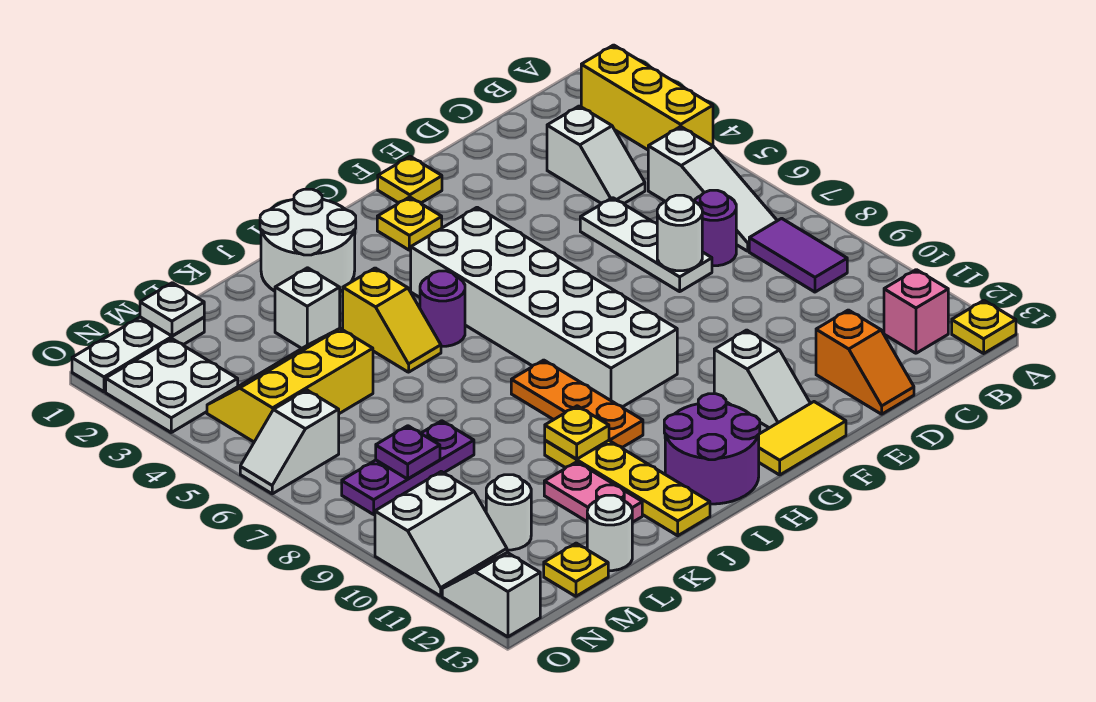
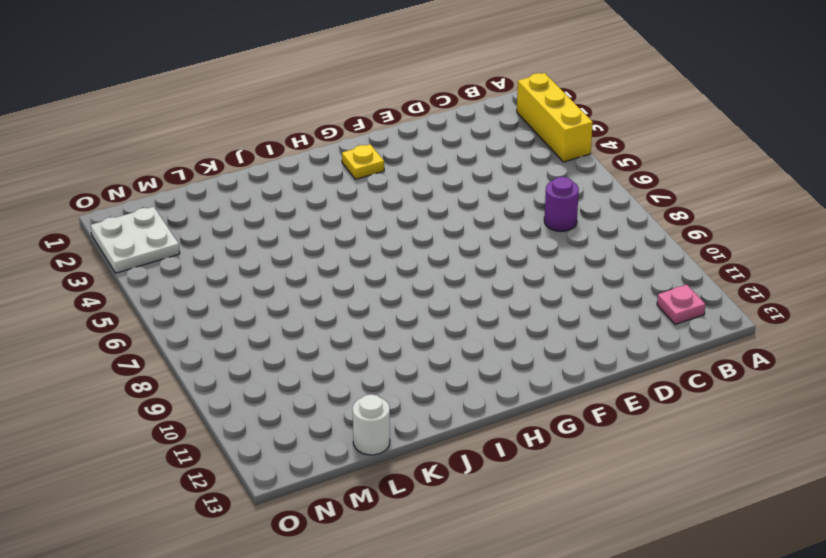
pink 1x1 plate [657,285,705,325] -> pink 1x1 brick [884,270,948,353]
none -> yellow 1x1 plate [952,300,1016,353]
none -> white 1x3 slope [648,127,777,251]
none -> purple 1x2 tile [749,218,847,292]
none -> white 1x2 slope [547,106,645,204]

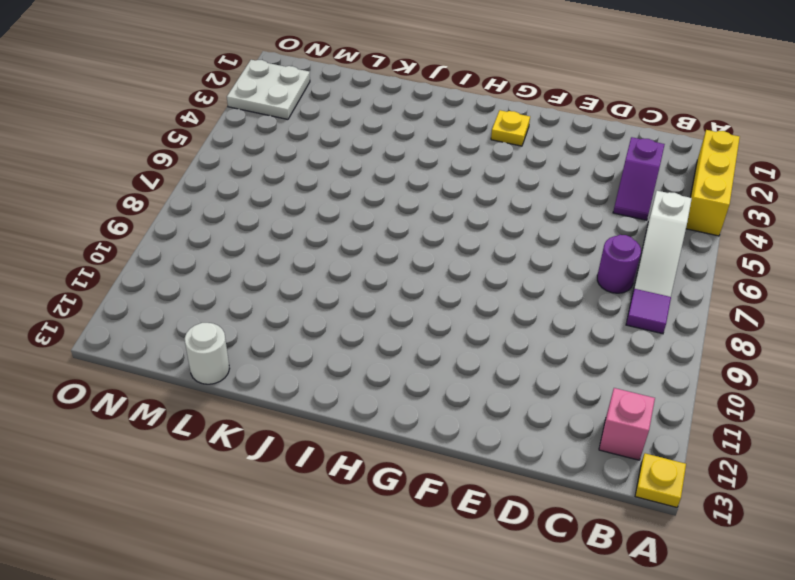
purple 1x1 tile [626,289,671,334] -> purple 1x2 tile [749,218,847,292]
purple 1x2 slope [613,137,665,220] -> white 1x2 slope [547,106,645,204]
none -> white 1x3 plate [580,198,712,292]
none -> orange 1x2 slope [816,310,914,414]
none -> yellow 1x1 plate [378,156,442,203]
none -> white 1x2 slope [714,330,810,428]

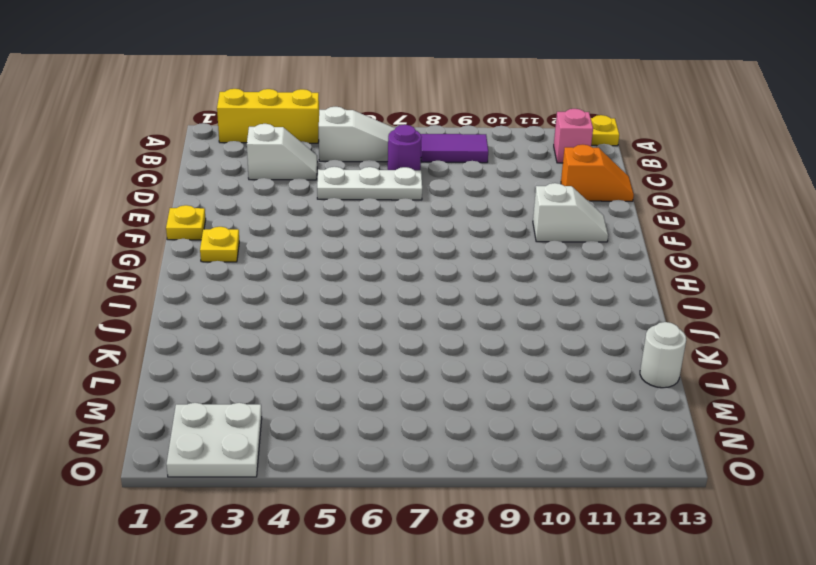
none -> yellow 1x2 tile [759,402,846,475]
none -> white 2x6 brick [411,207,677,407]
none -> purple 2x2 round brick [664,394,760,504]
none -> white 2x2 round brick [260,189,356,292]

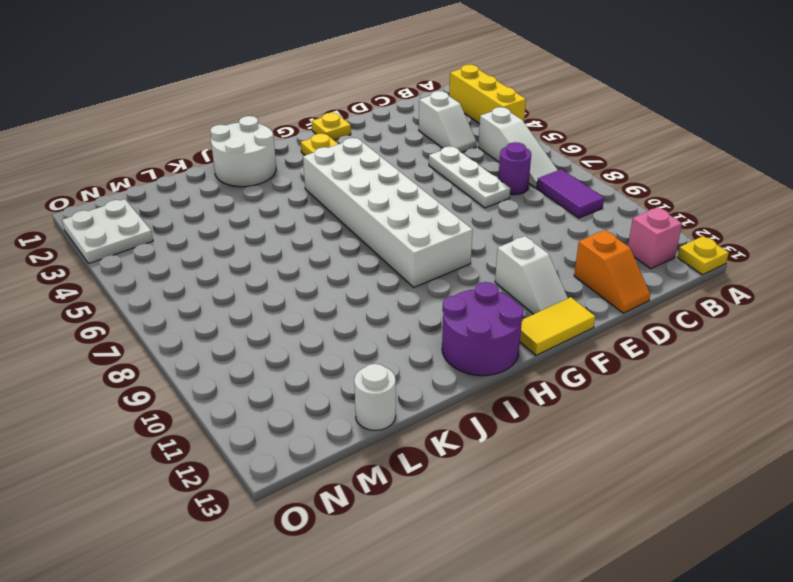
none -> purple 1x1 round brick [420,271,465,346]
none -> orange 1x3 plate [511,360,643,447]
none -> yellow 1x2 slope [343,268,441,372]
none -> yellow 1x4 plate [545,440,710,536]

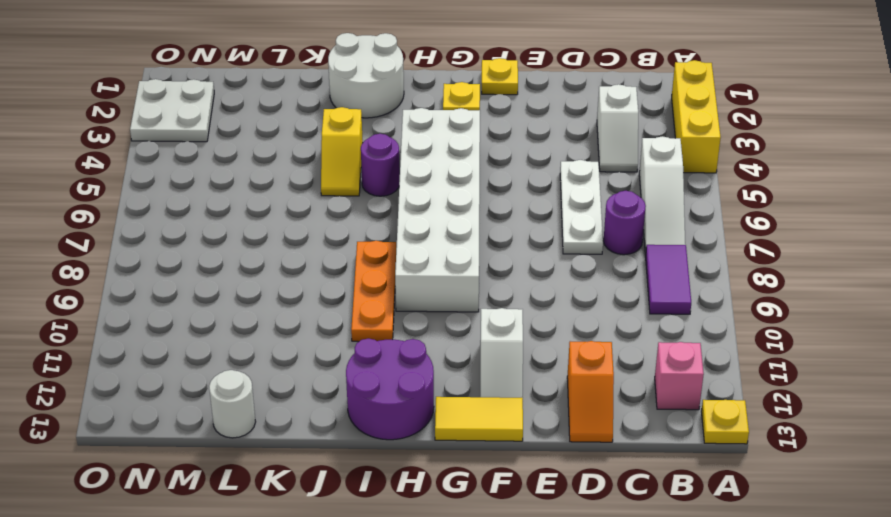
none -> yellow 1x4 plate [545,440,710,536]
none -> white 1x1 brick [275,268,340,349]
none -> pink 1x2 plate [544,462,642,522]
none -> yellow 2x3 slope [207,329,373,442]

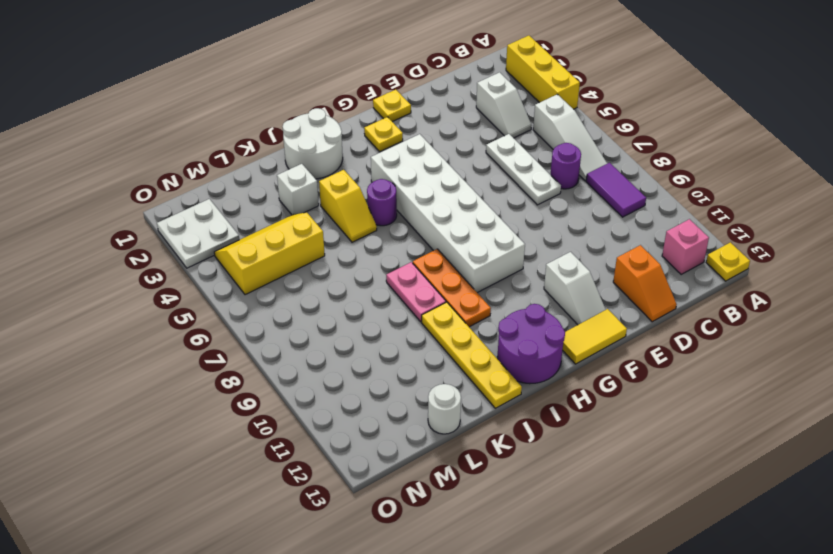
pink 1x2 plate [386,262,446,322] -> pink 1x2 plate moved to [544,462,642,522]
none -> purple 1x3 plate [342,421,474,514]
none -> white 1x3 plate [72,317,204,392]
none -> white 1x1 round brick [486,475,531,550]
none -> yellow 1x1 plate [544,543,608,596]

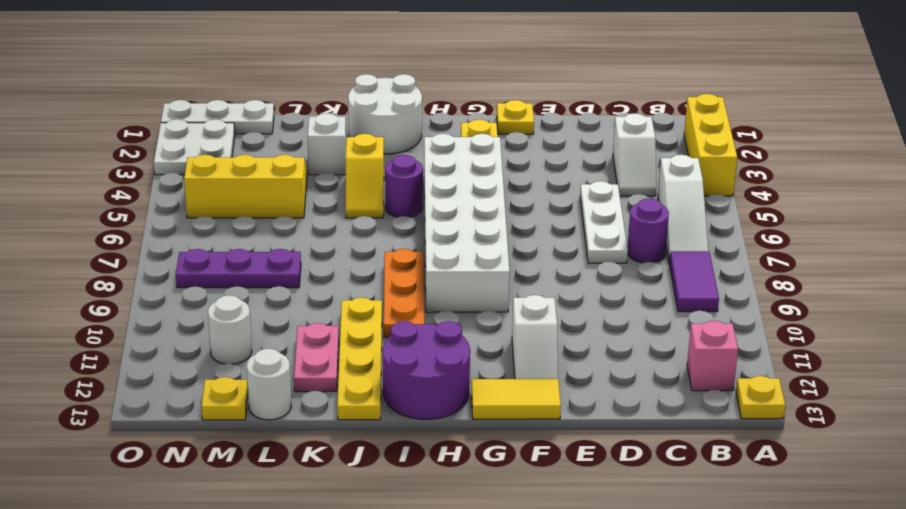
none -> orange 1x2 slope [816,310,914,414]
none -> white 1x2 slope [240,390,339,494]
none -> white 2x2 slope [375,472,507,596]
none -> white 1x2 slope [442,553,540,637]

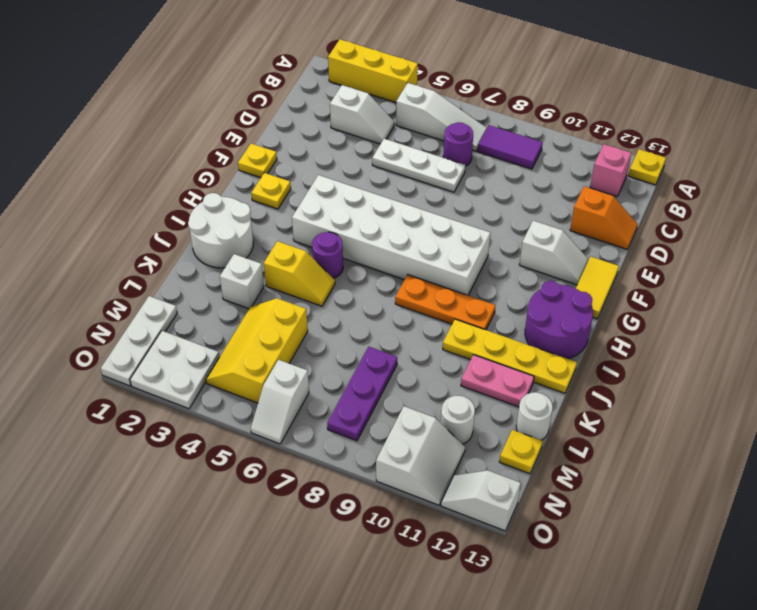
none -> white 1x1 round brick [657,195,702,271]
none -> yellow 1x1 plate [545,406,609,459]
none -> white 1x1 plate [140,283,204,336]
none -> purple 1x1 plate [376,426,440,479]

